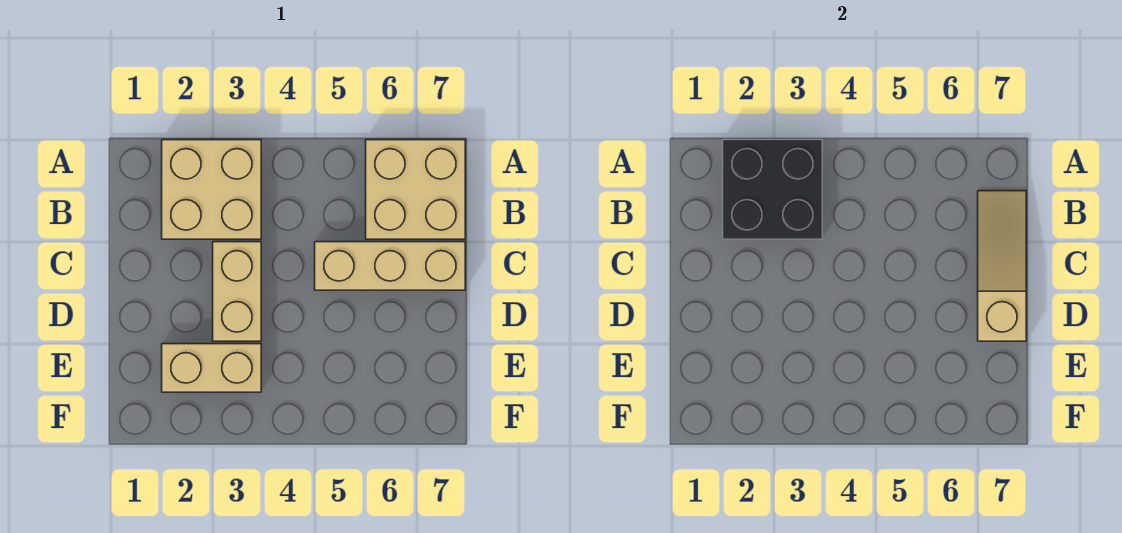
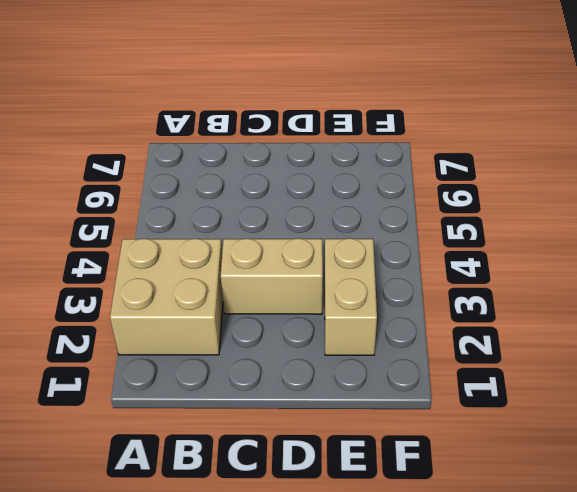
none -> tan 2x2 brick [366,140,465,239]
none -> tan 1x3 brick [315,242,465,290]

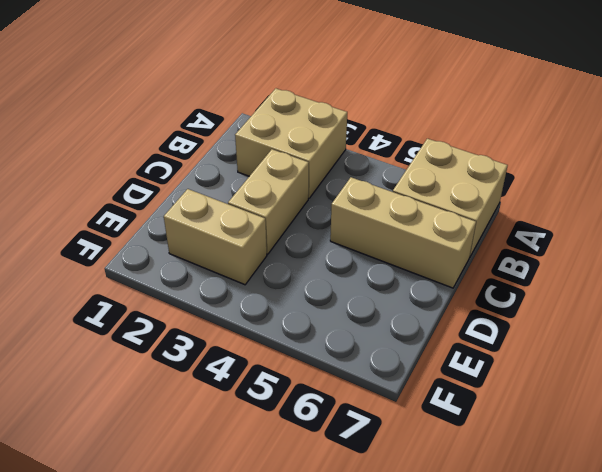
none -> black 2x2 brick [723,140,822,239]
none -> tan 1x3 slope [978,191,1026,341]

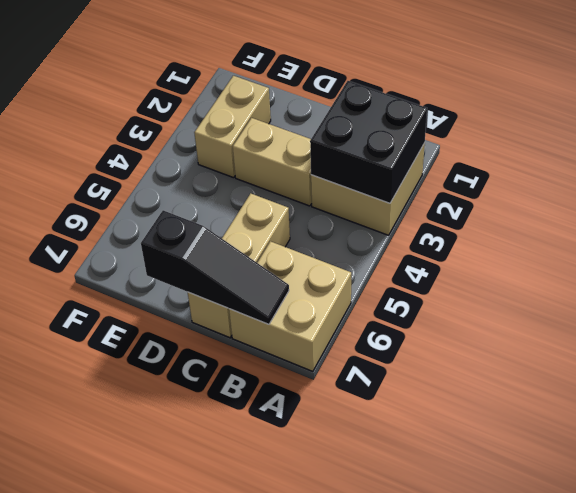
black 1x3 slope [141,210,289,324] -> tan 1x3 slope [978,191,1026,341]

